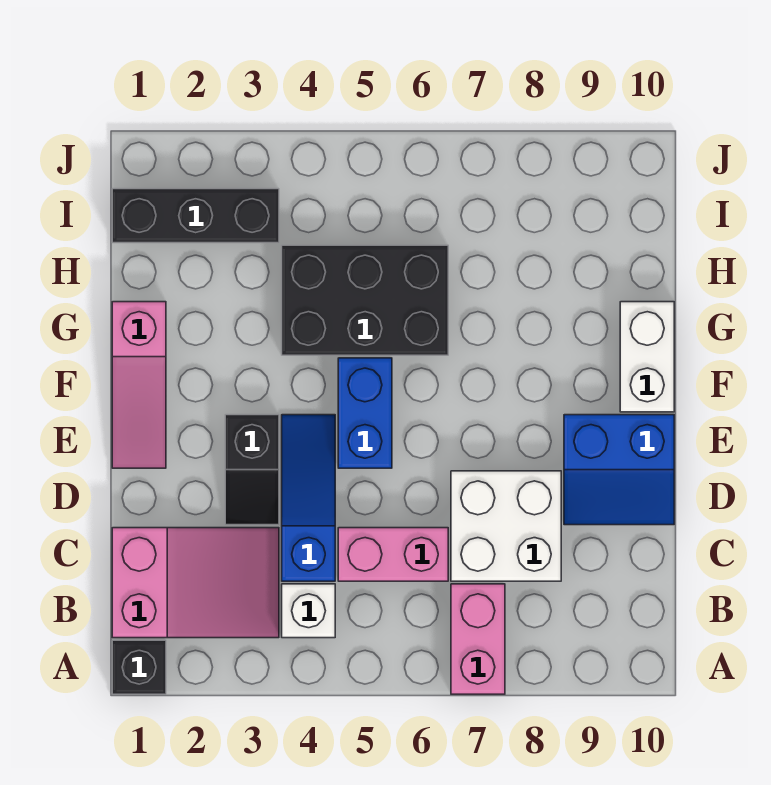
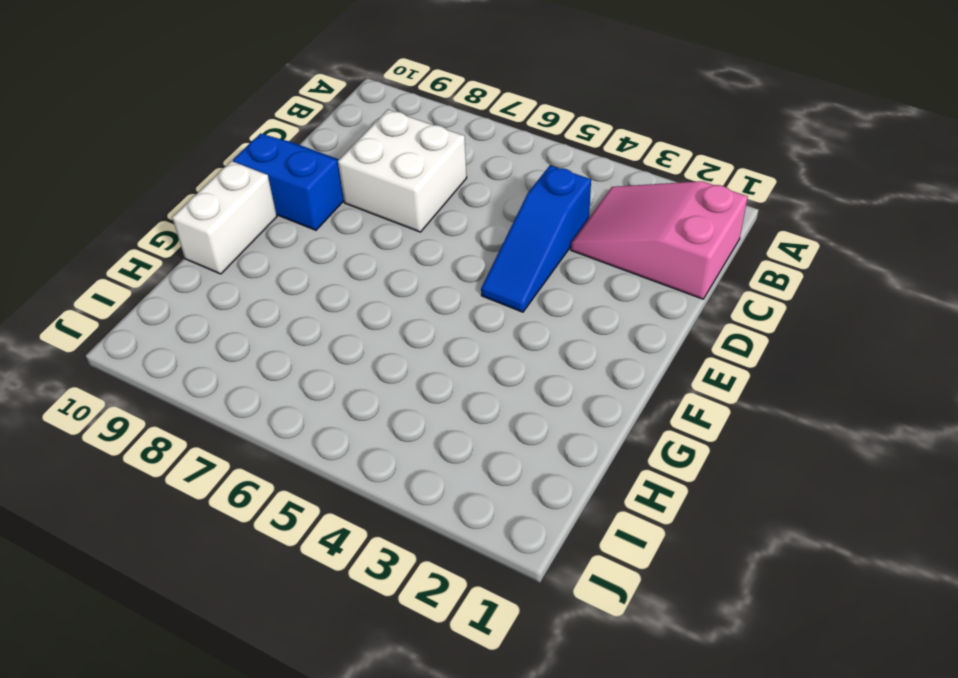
none -> black 1x1 brick [112,640,166,694]
none -> pink 1x2 brick [451,584,505,694]
none -> white 1x1 brick [282,584,335,638]

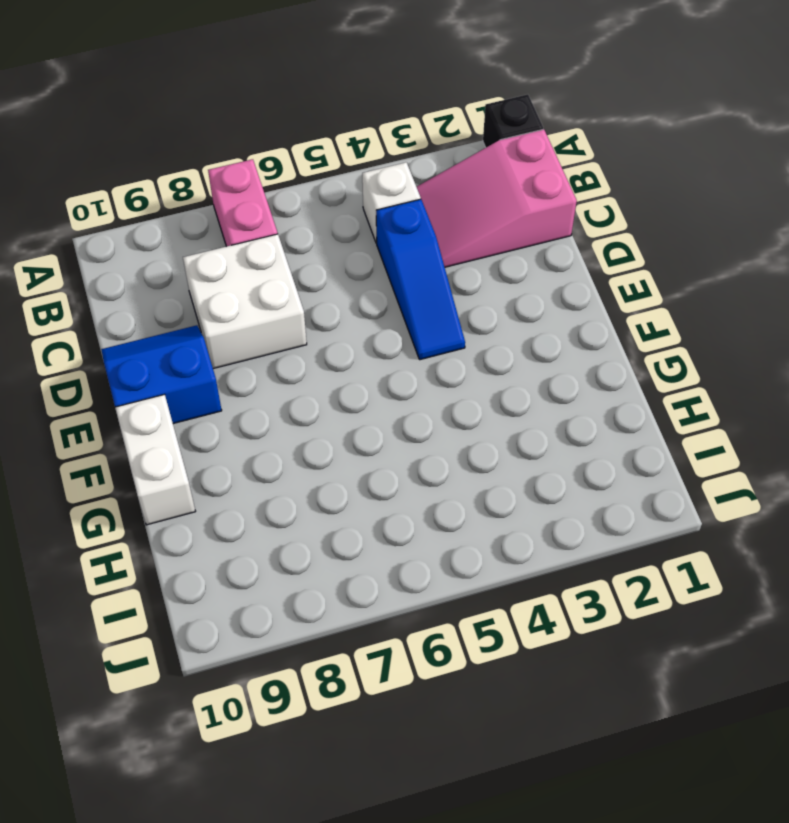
none -> pink 1x2 brick [338,528,448,581]
none -> black 1x2 slope [225,415,279,525]
none -> pink 1x3 slope [112,302,166,468]

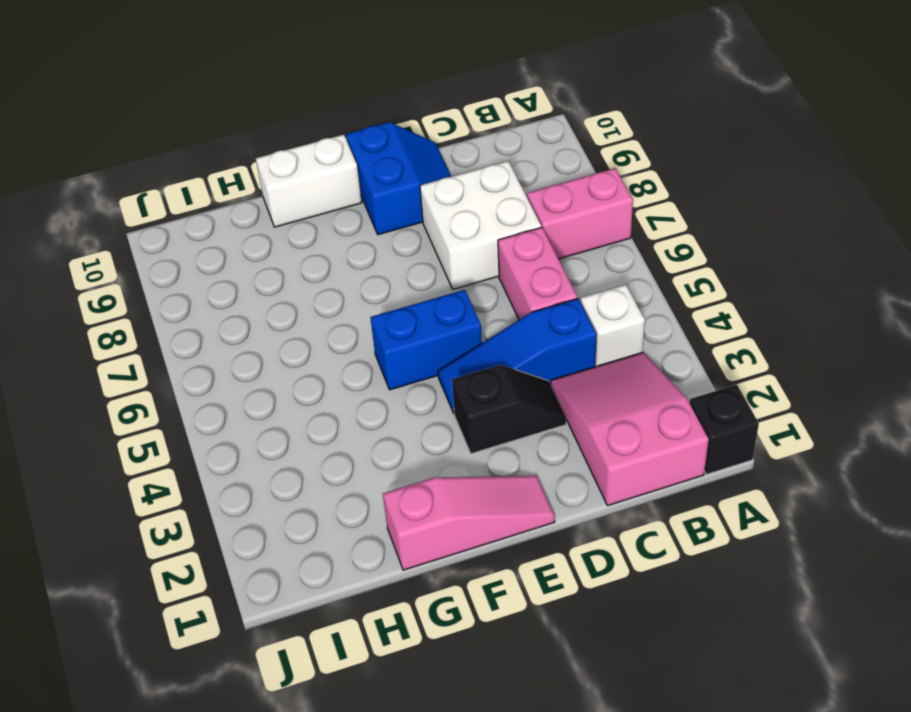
none -> black 2x3 brick [282,245,448,355]
none -> black 1x3 brick [112,189,279,243]

